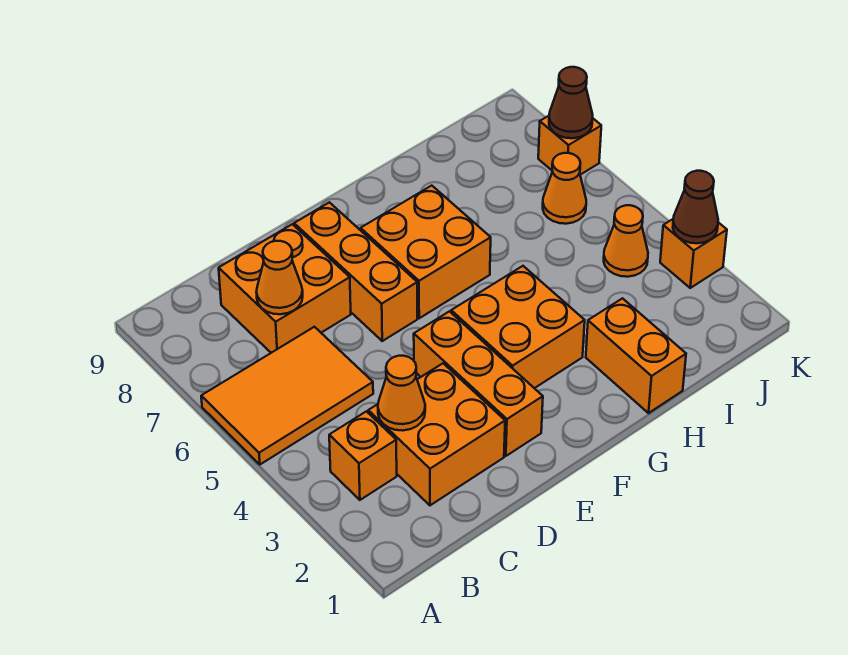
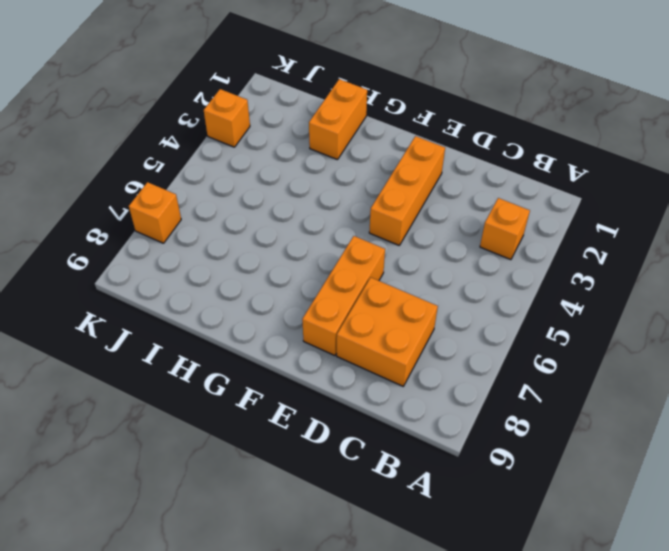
none -> orange 2x3 tile [201,327,373,464]
none -> orange 2x2 brick [368,364,505,505]
none -> orange 2x2 brick [451,266,585,388]

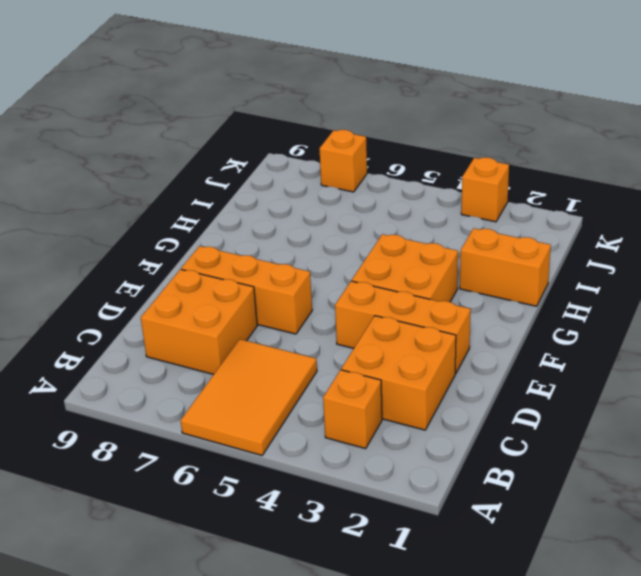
none -> orange 2x2 brick [361,186,491,318]
none -> orange 1x1 cone [604,205,648,277]
none -> orange 1x1 cone [543,153,586,224]

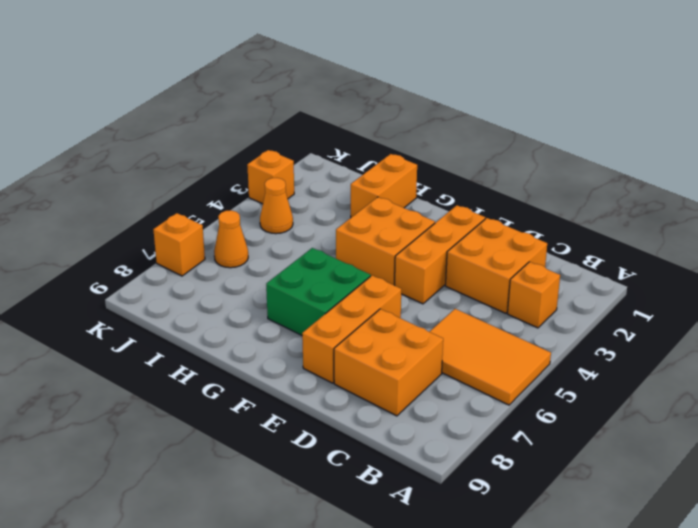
green 2x2 brick [266,248,371,335] -> orange 2x2 brick [361,186,491,318]
none -> orange 1x1 cone [378,356,425,431]
none -> orange 1x1 cone [256,241,303,314]
none -> brown 1x1 cone [673,171,718,243]

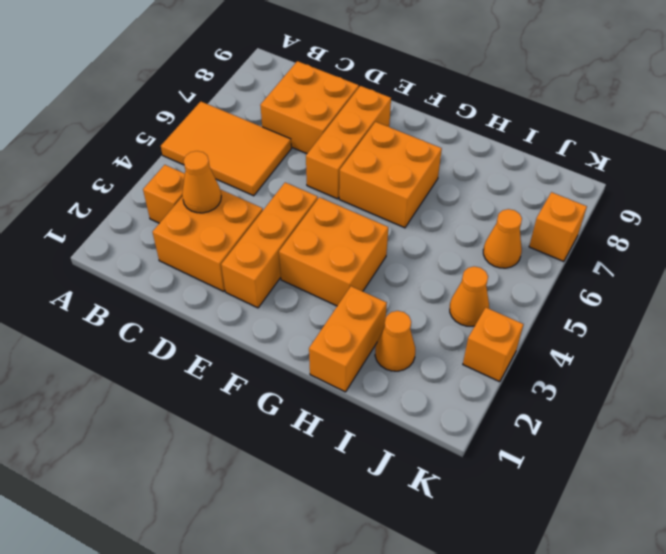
orange 1x1 cone [375,311,415,371] -> orange 1x1 cone moved to [256,241,303,314]
none -> brown 1x1 cone [673,171,718,243]
none -> brown 1x1 cone [549,67,593,138]

